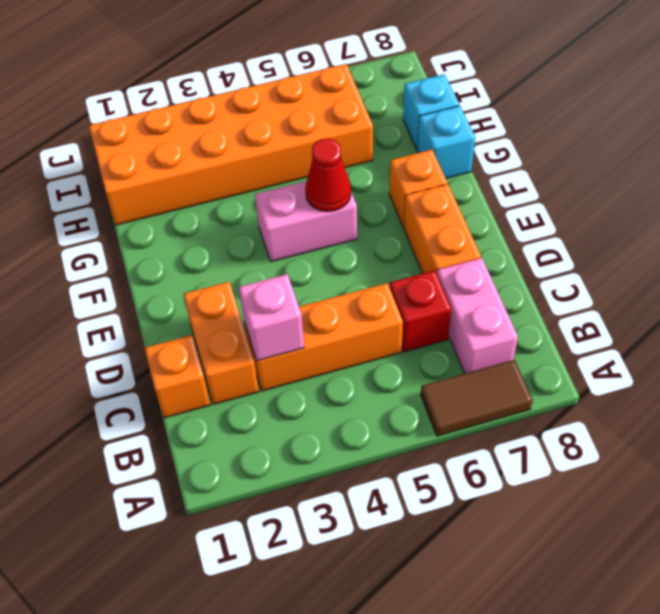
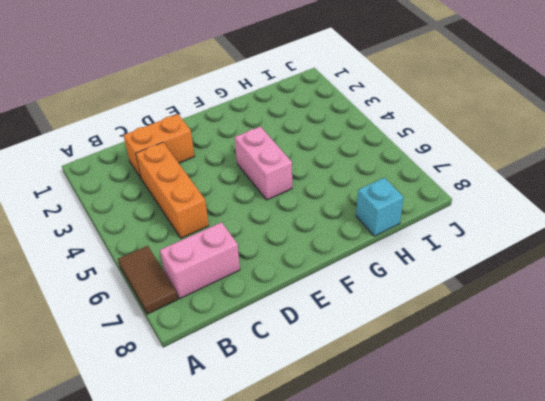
none -> orange 1x1 brick [145,335,210,418]
none -> red 1x1 brick [390,271,451,352]
none -> orange 1x2 brick [404,184,481,274]

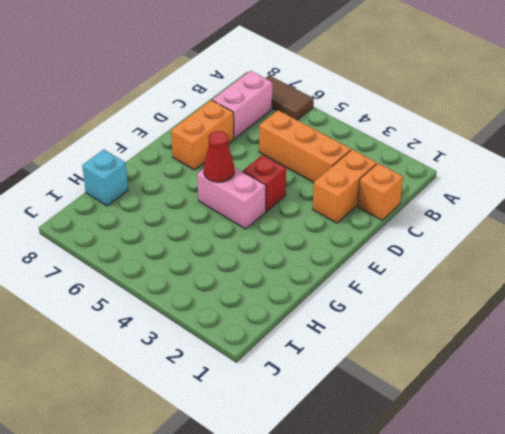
red 1x1 brick [243,155,286,212] -> red 1x1 brick moved to [390,271,451,352]
none -> orange 1x1 brick [389,150,447,227]
none -> cyan 1x1 brick [417,106,475,178]
none -> orange 2x6 brick [89,64,373,225]

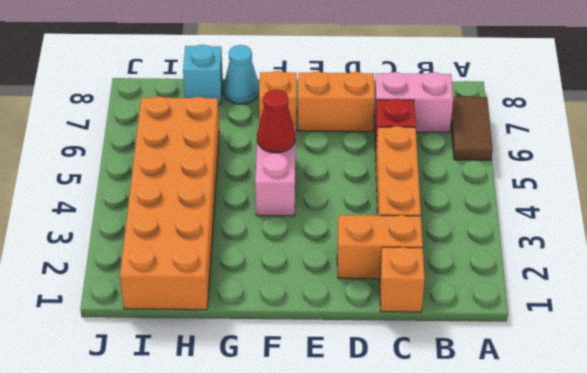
cyan 1x1 cone [224,45,259,104] -> cyan 1x1 brick [417,106,475,178]
none -> pink 1x1 brick [239,274,304,361]

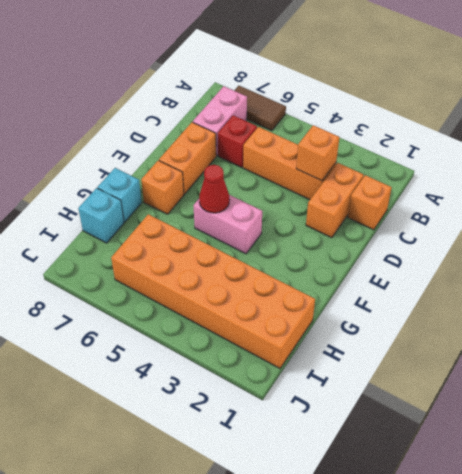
orange 1x1 brick [296,125,339,181] -> pink 1x1 brick [239,274,304,361]

